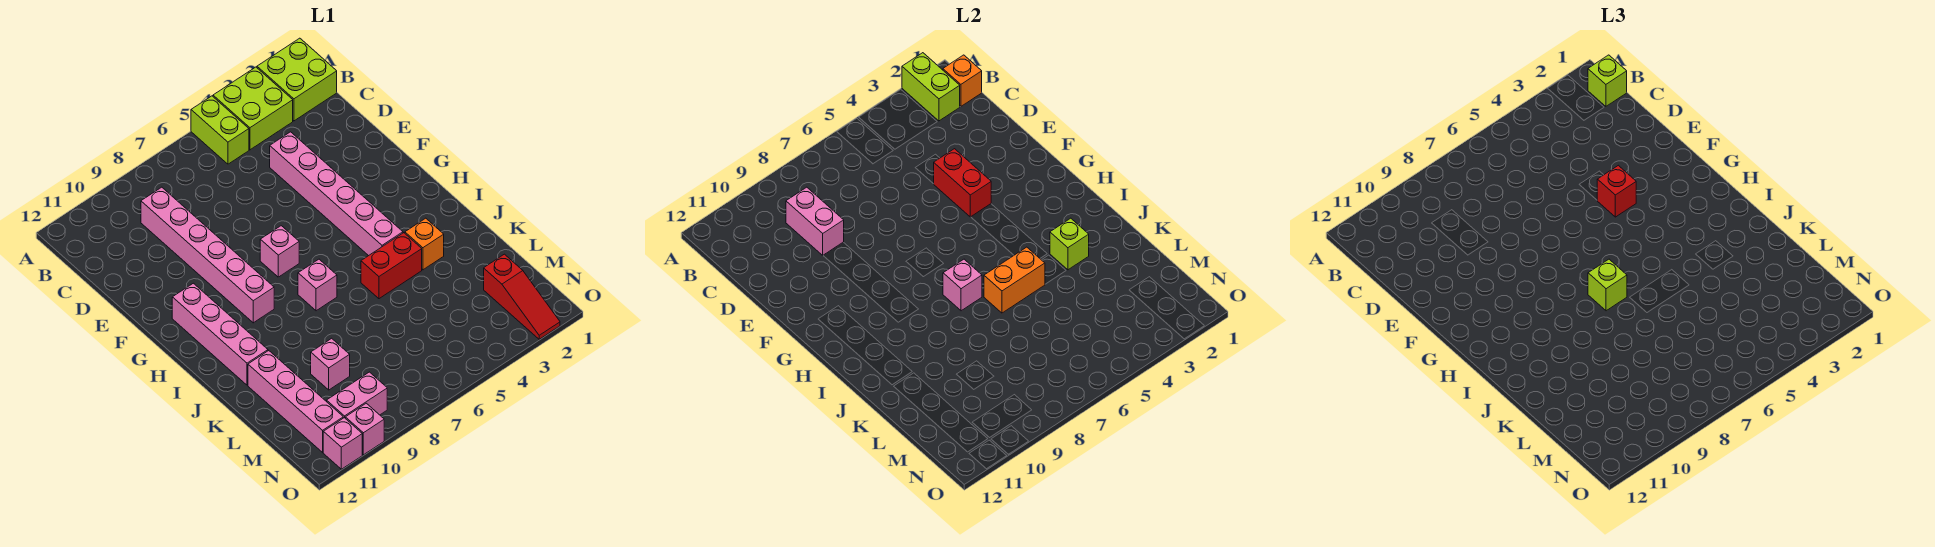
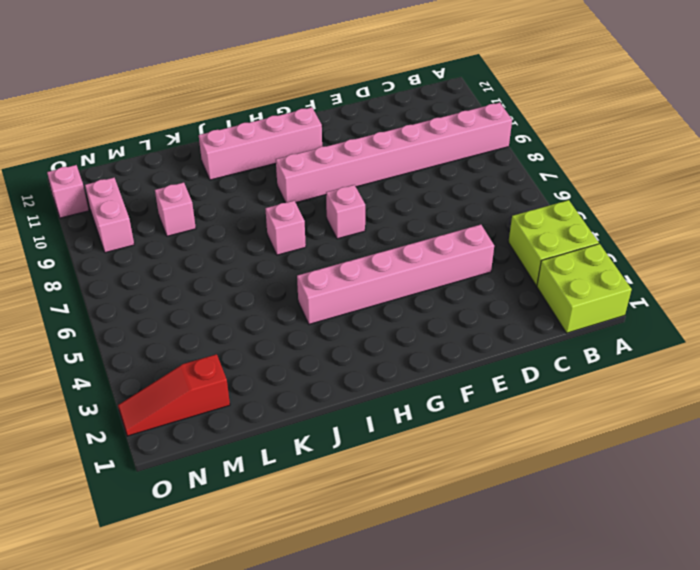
pink 1x8 brick [276,103,512,203] -> pink 1x6 brick [141,187,274,323]
none -> lime 1x2 brick [191,96,249,164]
none -> orange 1x1 brick [405,218,444,270]
none -> red 1x2 brick [361,233,422,299]

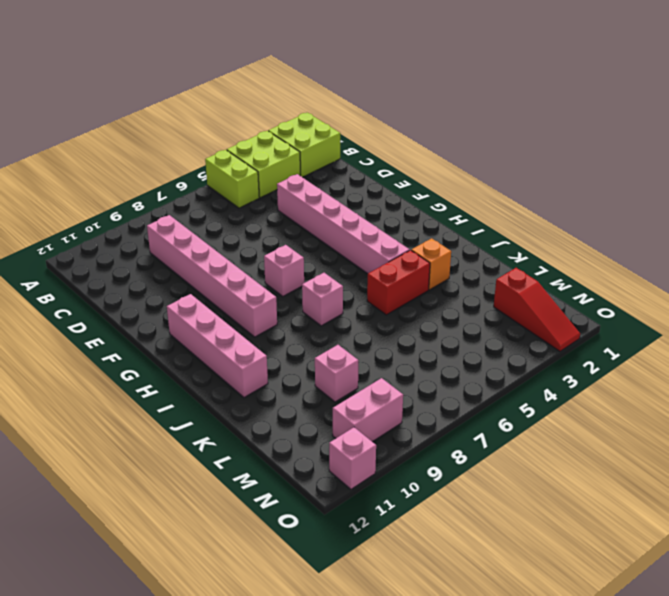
none -> pink 1x4 brick [248,351,343,452]
none -> pink 1x1 brick [345,403,384,455]
none -> lime 1x2 brick [902,53,960,121]

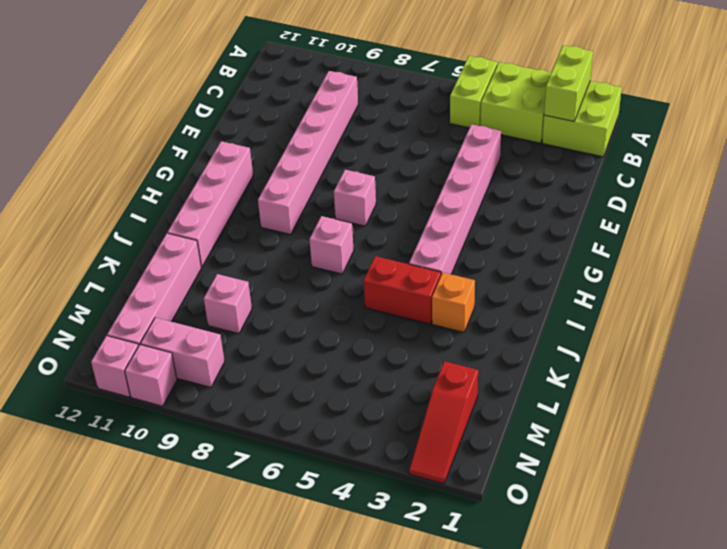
none -> orange 1x1 brick [943,55,982,107]
none -> pink 1x2 brick [786,187,844,255]
none -> red 1x2 brick [934,149,991,217]

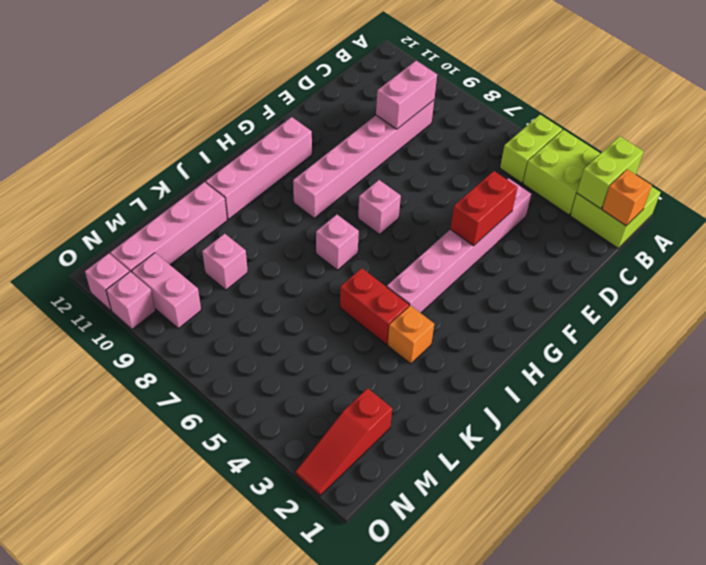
none -> pink 1x1 brick [943,259,982,311]
none -> lime 1x1 brick [1050,218,1089,270]
none -> orange 1x2 brick [984,247,1045,313]

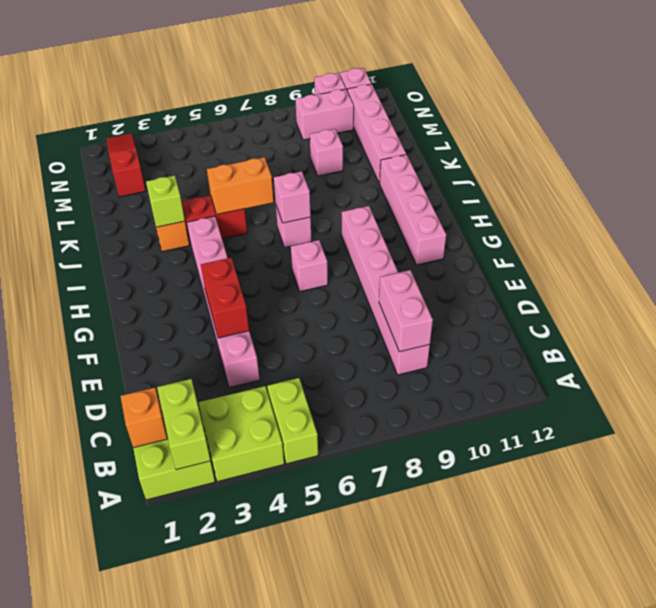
none -> lime 1x1 brick [1588,55,1627,106]
none -> red 1x1 brick [1597,165,1636,217]
none -> lime 1x1 brick [1588,259,1627,311]

